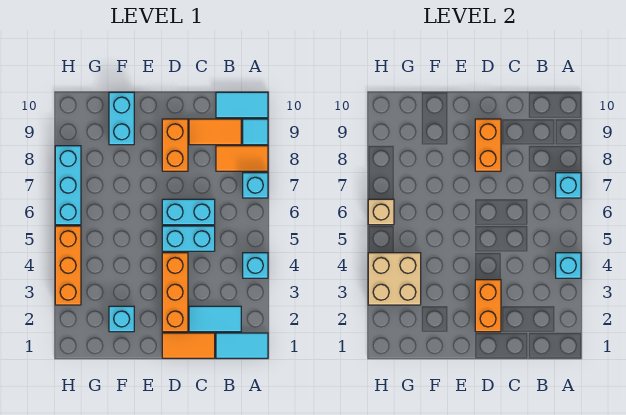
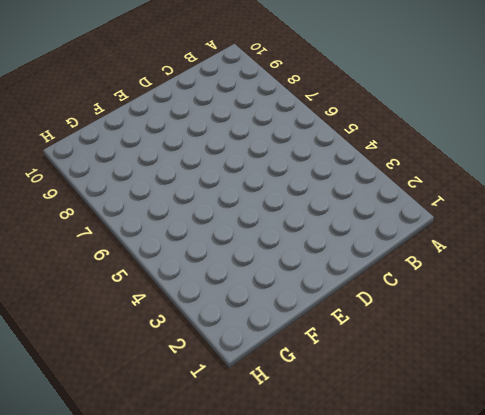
none -> cyan 1x2 tile [216,333,268,358]
none -> cyan 1x1 brick [243,253,268,278]
none -> cyan 1x1 brick [243,173,268,198]

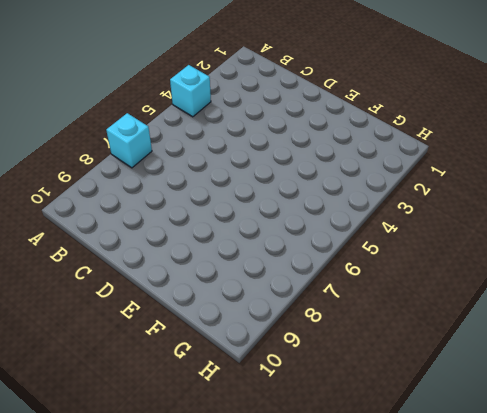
none -> cyan 1x2 tile [216,333,268,358]
none -> orange 1x2 tile [216,146,268,171]
none -> cyan 1x1 tile [243,119,268,145]

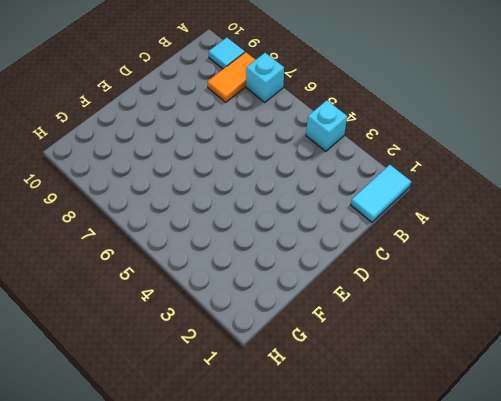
none -> cyan 1x2 tile [216,92,268,118]
none -> cyan 1x2 tile [189,306,241,332]
none -> orange 1x2 tile [189,119,241,145]

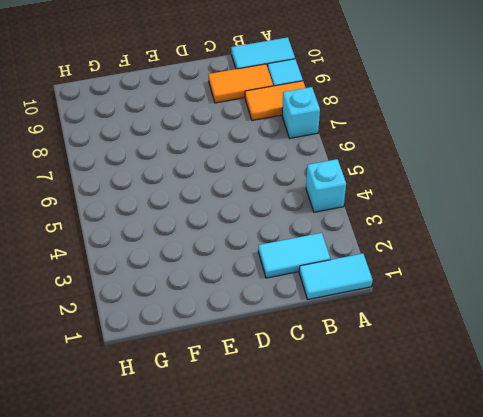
none -> orange 1x2 tile [162,333,215,358]
none -> cyan 1x2 brick [162,226,215,251]
none -> cyan 1x2 brick [162,199,215,225]

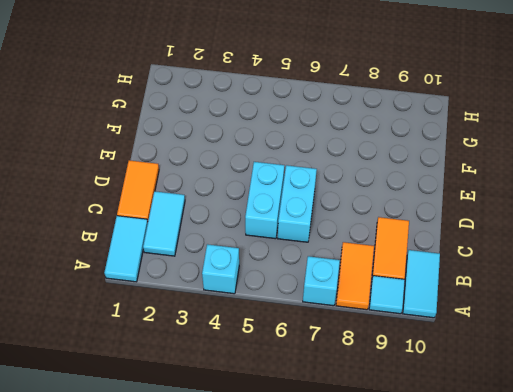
none -> orange 1x3 brick [162,253,188,332]
none -> orange 1x2 brick [162,119,188,171]
none -> cyan 1x1 brick [109,306,134,332]

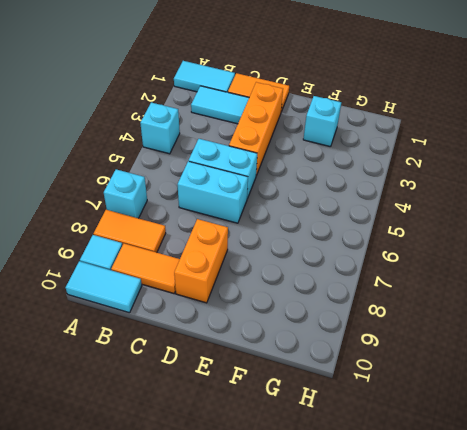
none -> cyan 1x2 brick [109,92,134,145]
none -> orange 1x3 brick [55,226,81,305]
none -> cyan 1x3 brick [55,146,81,225]

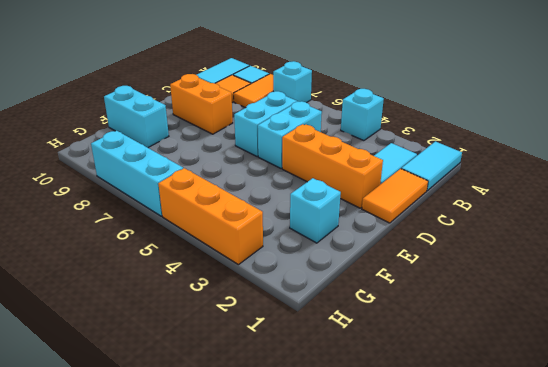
none -> cyan 1x1 brick [556,253,581,278]
none -> cyan 1x1 brick [556,173,581,198]
none -> orange 1x2 brick [475,280,501,332]

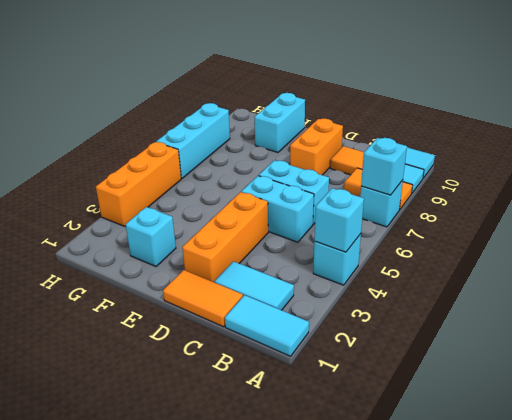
none -> orange 1x2 brick [475,280,501,332]
none -> orange 1x2 brick [475,119,501,171]
none -> tan 2x2 brick [368,253,421,305]

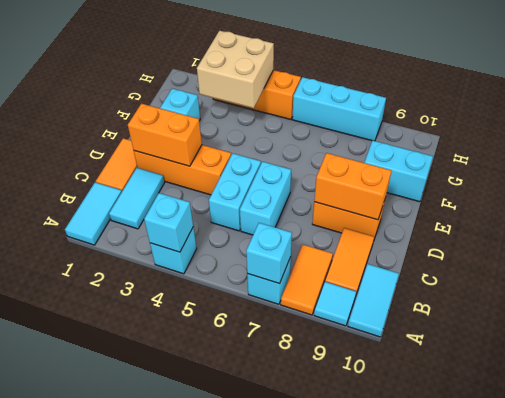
none -> tan 1x1 brick [368,199,394,225]

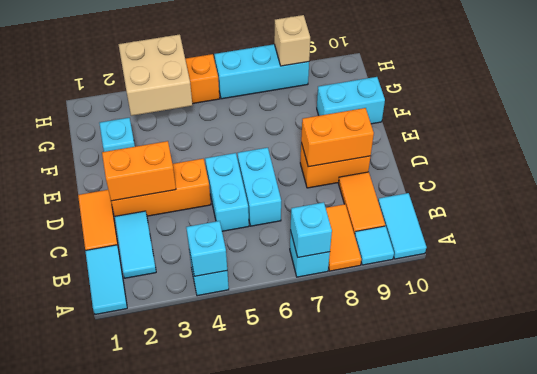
tan 1x1 brick [274,15,310,66] -> tan 1x1 brick moved to [368,199,394,225]

